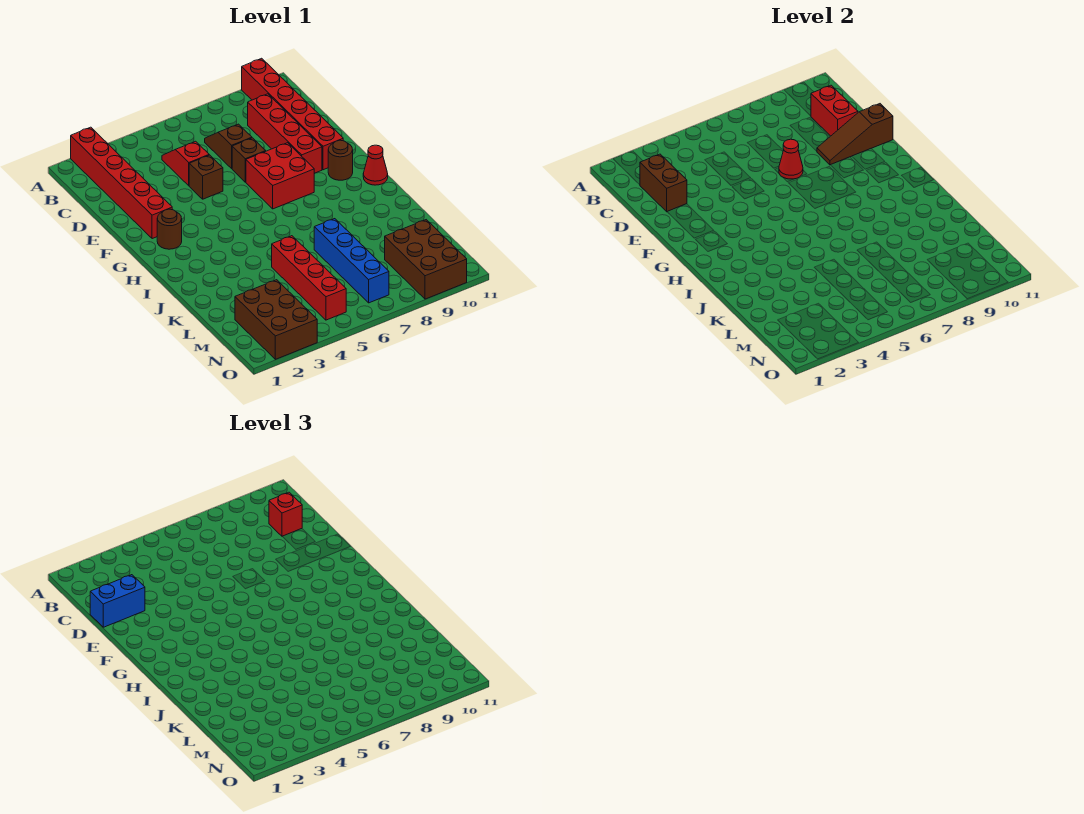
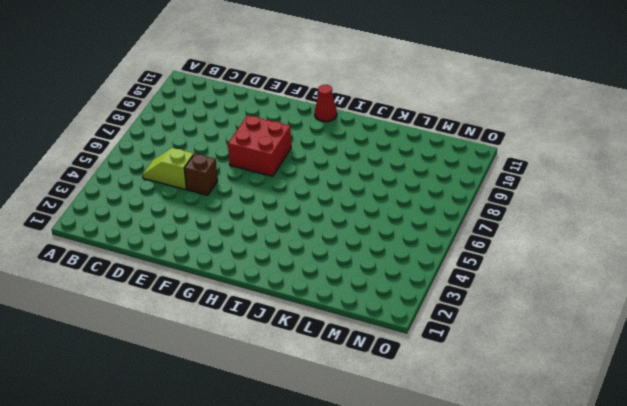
lime 1x2 slope [142,148,194,190] -> red 1x2 slope [162,141,209,186]
none -> red 1x6 brick [71,127,172,239]
none -> red 1x6 brick [242,58,343,170]
none -> brown 1x2 slope [205,124,252,168]

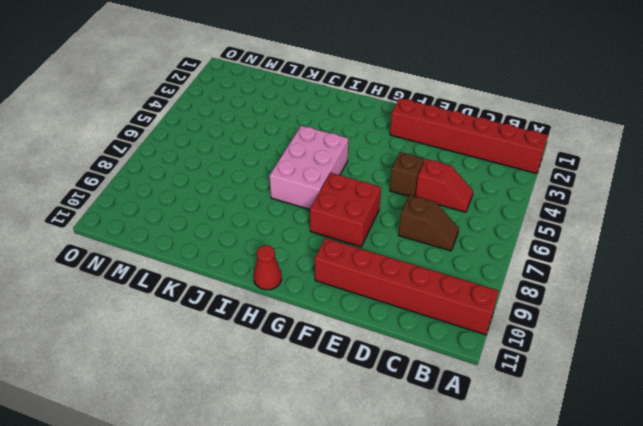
pink 2x3 brick [269,126,348,209] -> none
none -> red 1x4 brick [248,94,322,173]
none -> brown 1x1 brick [232,138,266,182]
none -> brown 1x1 round brick [157,209,182,249]

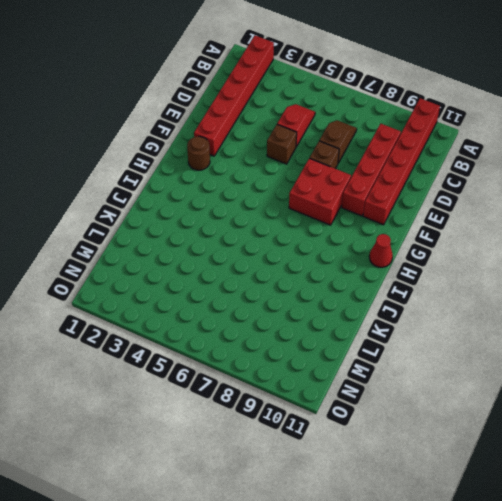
none -> brown 1x1 round brick [328,140,353,180]
none -> red 1x4 brick [272,236,346,320]
none -> blue 1x4 brick [314,219,389,303]

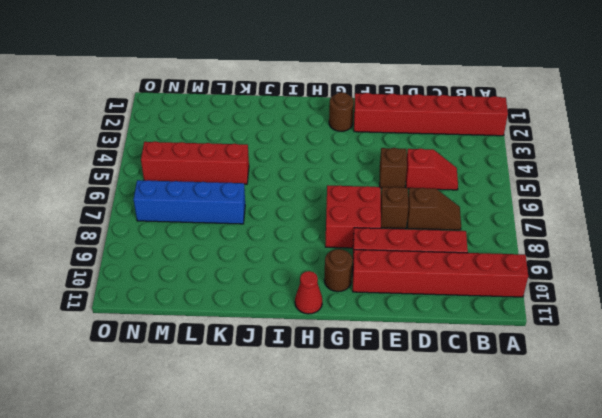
none -> brown 2x3 brick [235,280,317,359]
none -> brown 2x3 brick [385,220,467,299]
none -> brown 1x2 brick [640,154,687,212]

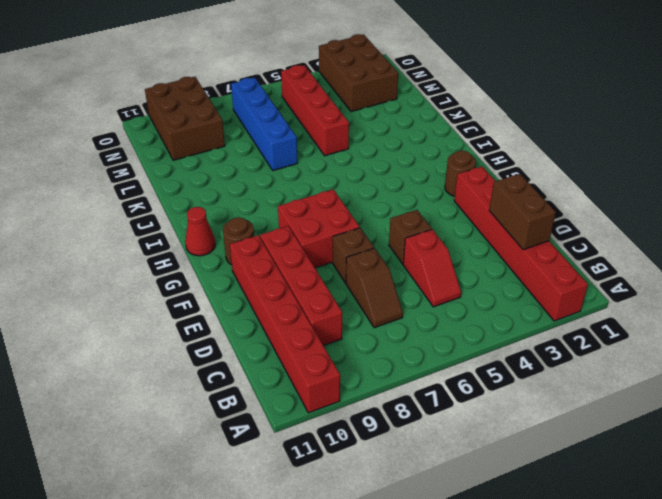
none -> red 1x2 brick [811,85,858,136]
none -> red 1x1 cone [779,139,803,179]
none -> brown 1x3 slope [817,104,893,165]

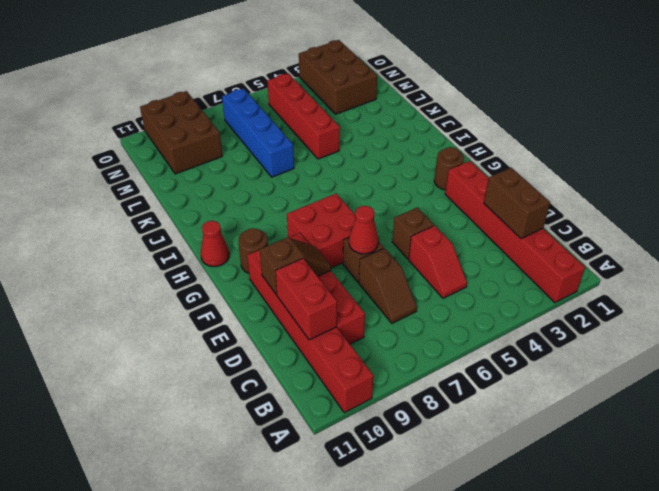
brown 1x2 slope [260,237,331,295] -> brown 1x3 slope [817,104,893,165]
none -> red 1x1 brick [269,492,302,537]
none -> blue 1x2 brick [90,575,145,627]

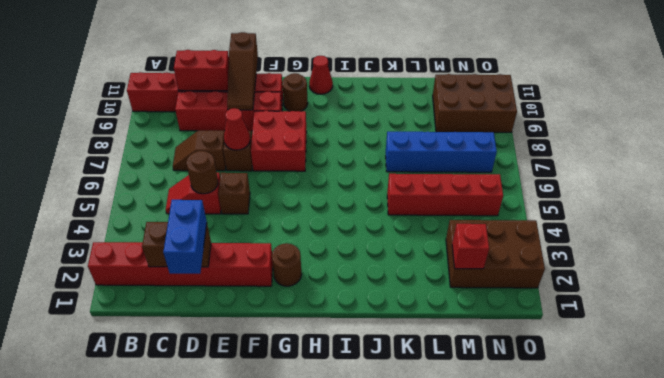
brown 1x1 round brick [186,151,218,194] -> none
red 1x1 brick [452,224,489,269] -> red 1x1 brick moved to [269,492,302,537]

